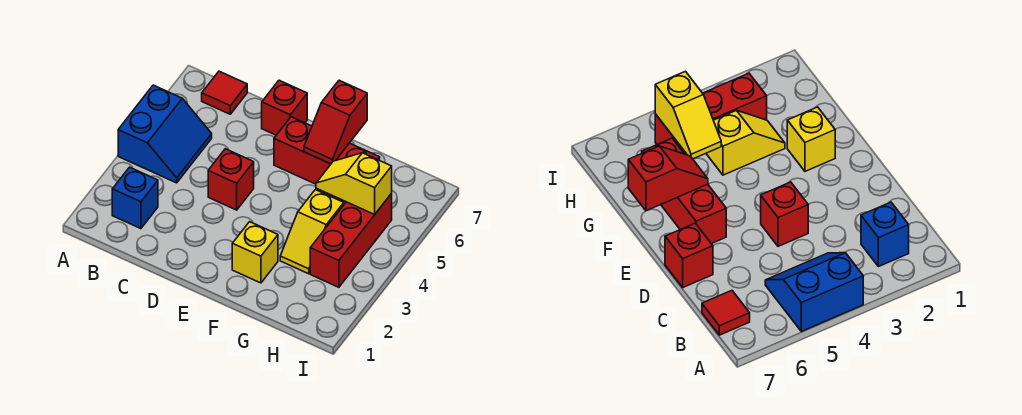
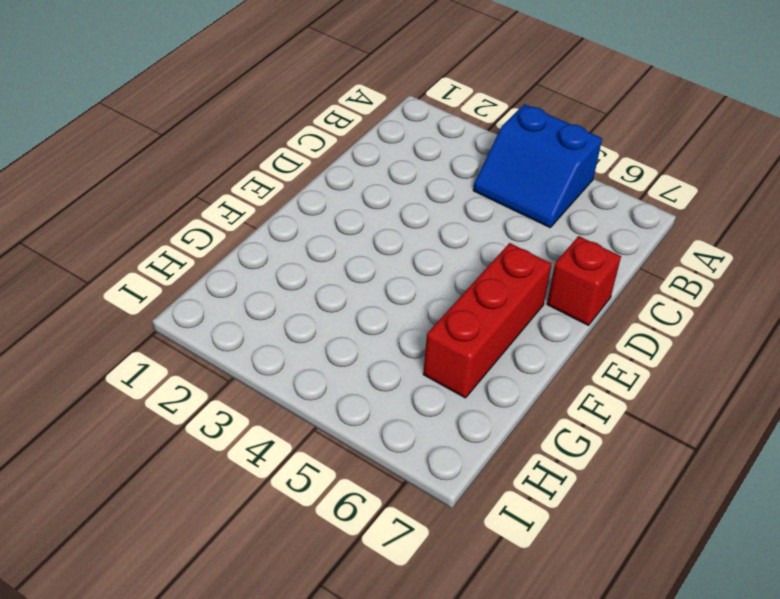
none -> blue 1x1 brick [112,167,158,229]
none -> red 1x1 tile [202,71,247,114]

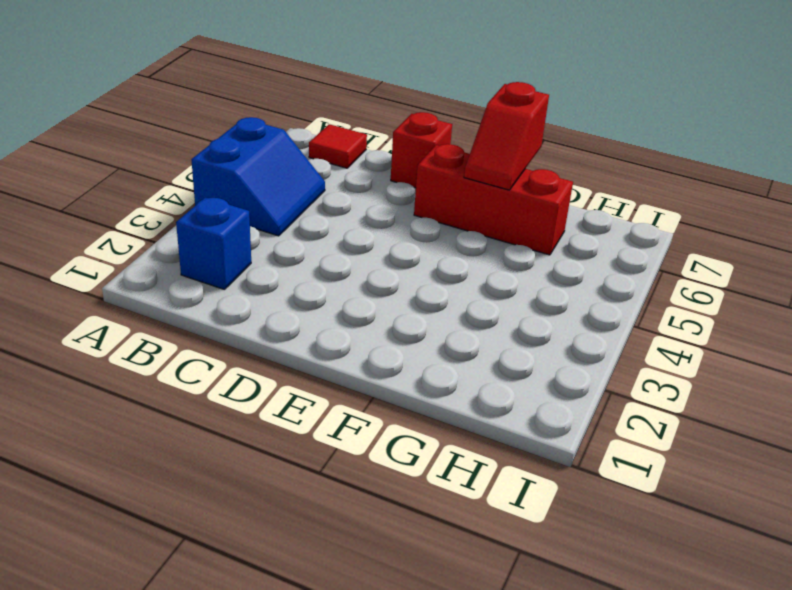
none -> red 1x1 brick [208,149,254,210]
none -> yellow 1x1 brick [232,222,278,283]

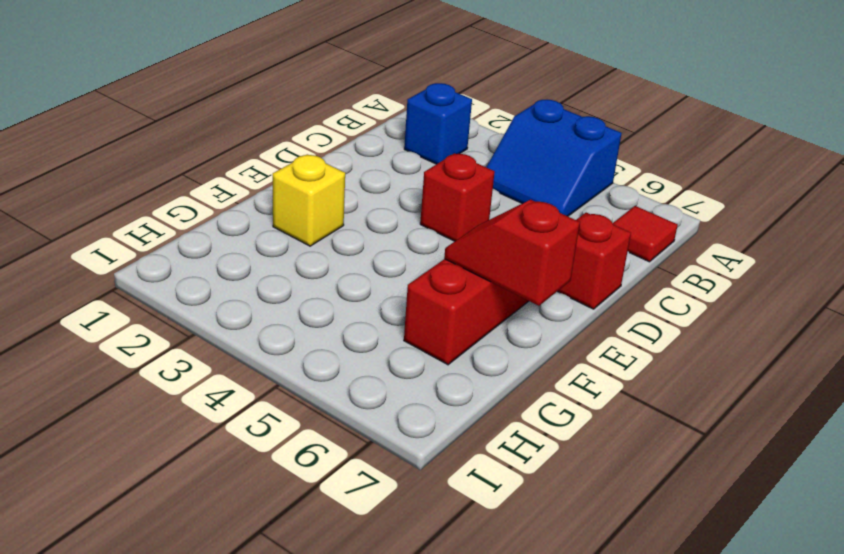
none -> yellow 1x2 slope [280,190,344,274]
none -> red 1x3 brick [310,194,392,287]

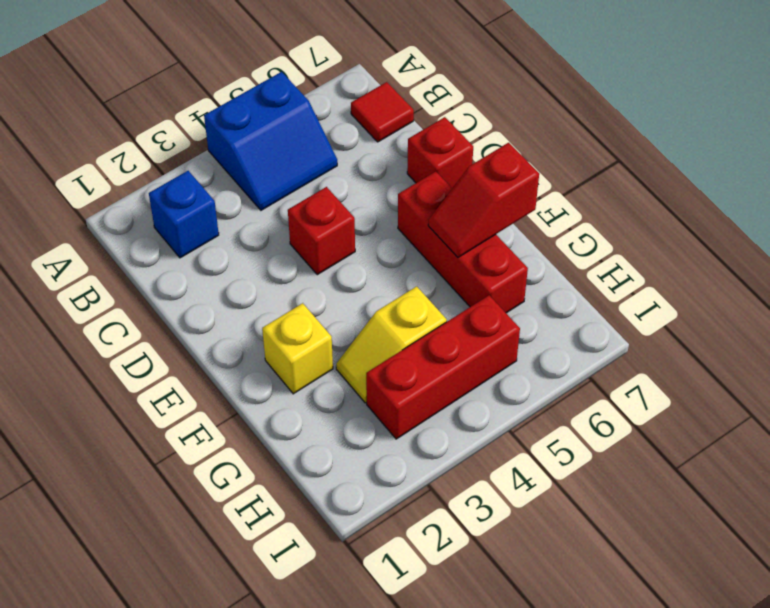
none -> yellow 1x2 slope [316,153,392,214]

